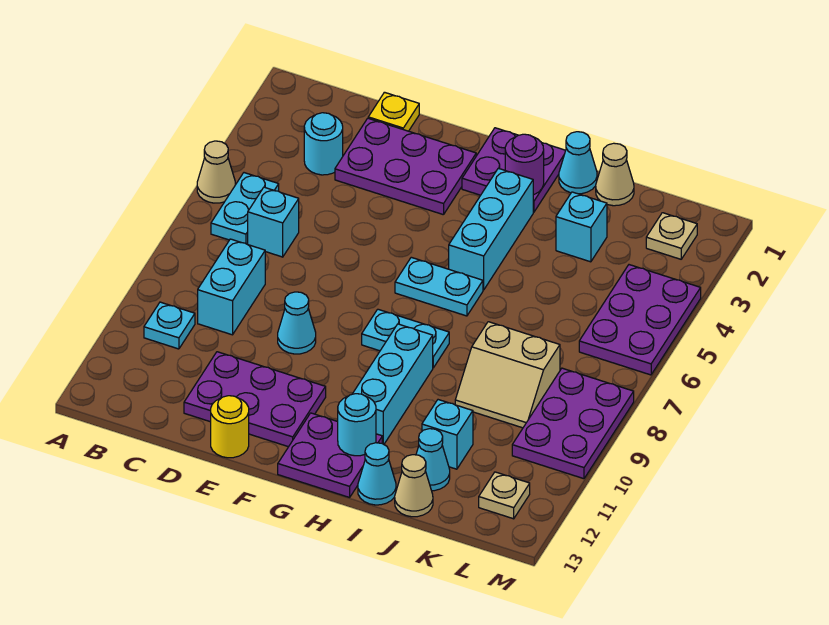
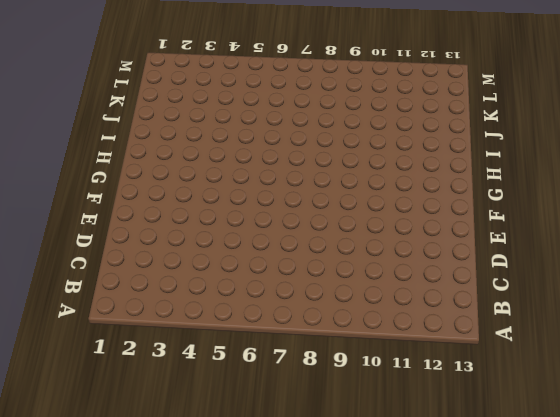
none -> tan 1x1 cone [197,141,235,203]
none -> cyan 1x2 plate [211,173,279,244]
none -> cyan 1x1 plate [144,302,195,349]
none -> cyan 1x1 round brick [304,113,343,175]

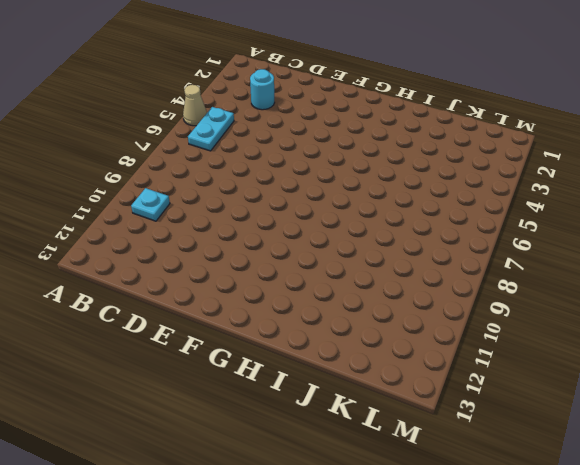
none -> cyan 1x1 brick [248,187,299,257]
none -> cyan 1x2 brick [198,239,265,335]
none -> yellow 1x1 plate [368,92,419,131]
none -> purple 2x3 plate [335,118,476,215]

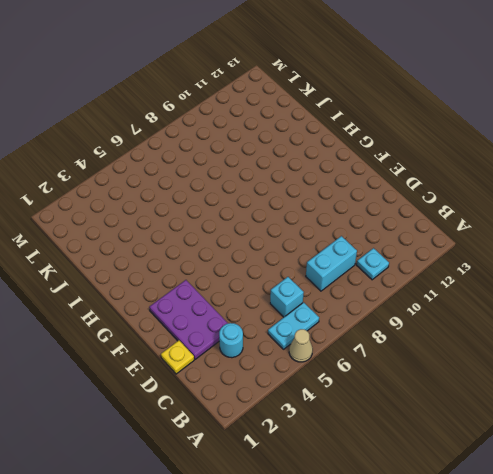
none -> purple 2x3 plate [184,352,326,447]
none -> cyan 1x1 cone [278,292,316,354]
none -> yellow 1x1 round brick [211,396,249,458]
none -> purple 2x2 plate [462,128,566,212]

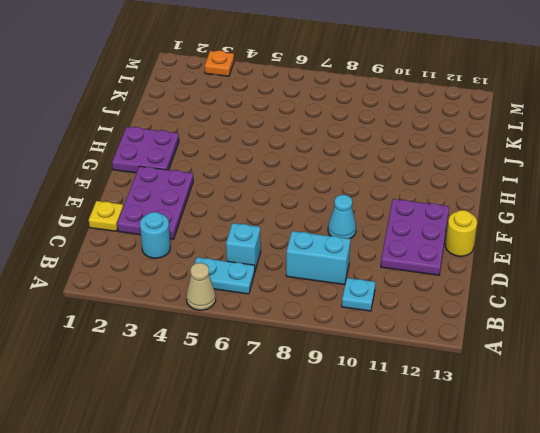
orange 1x1 plate [205,50,234,76] -> none
none -> cyan 1x2 plate [395,257,483,316]
none -> cyan 1x2 plate [362,309,449,368]
none -> purple 2x2 plate [278,413,382,497]
none -> cyan 1x3 brick [449,168,533,290]

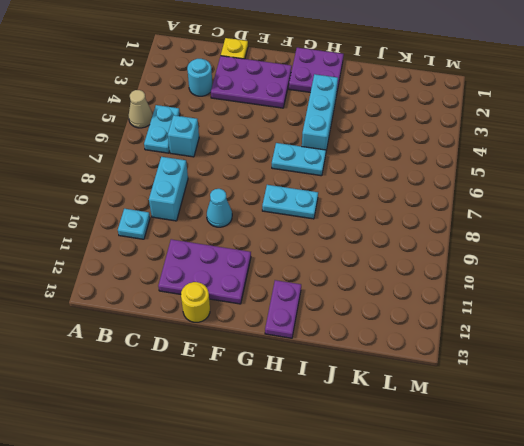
purple 1x2 plate [265,280,301,338] -> purple 2x2 plate [278,413,382,497]
none -> cyan 1x3 brick [353,324,433,444]
none -> cyan 1x1 cone [559,132,597,194]
none -> cyan 1x1 cone [358,443,396,505]
none -> tan 1x1 cone [596,143,634,206]

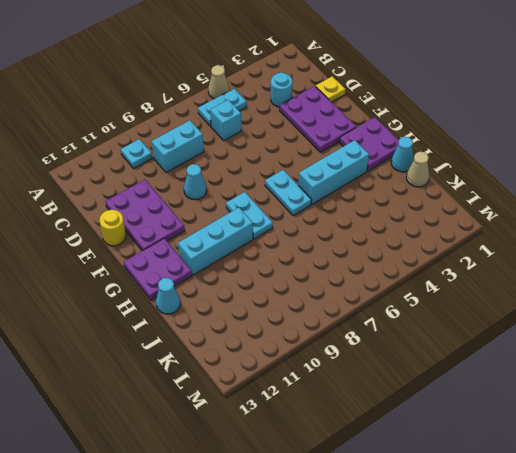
none -> cyan 1x1 brick [556,192,607,262]
none -> tan 2x2 slope [455,322,560,428]
none -> cyan 1x1 brick [422,400,473,469]
none -> cyan 1x1 cone [416,429,450,491]

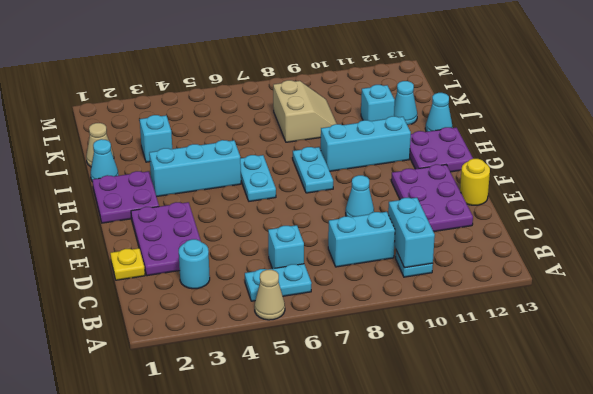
cyan 1x2 brick [388,198,435,268] -> none
none -> tan 1x1 cone [395,455,433,517]
none -> tan 1x1 plate [646,213,697,259]
none -> purple 2x3 plate [579,265,701,375]
none -> purple 2x3 plate [512,368,634,479]

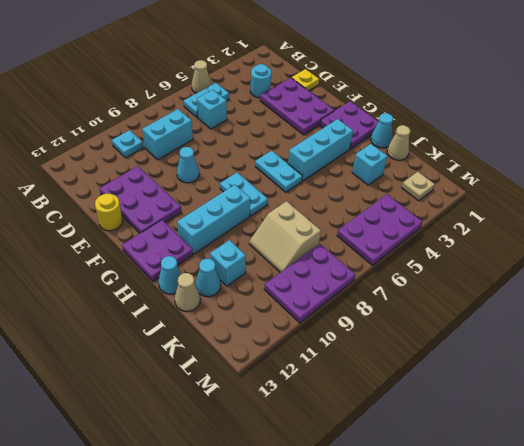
none -> tan 1x1 plate [479,472,530,519]
none -> purple 1x1 round brick [505,134,544,195]
none -> cyan 1x1 round brick [338,394,376,456]

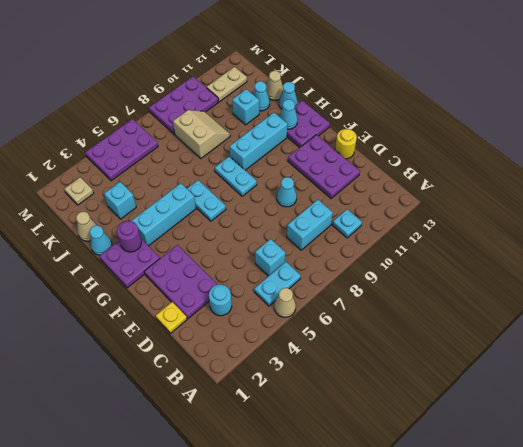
cyan 1x1 cone [279,99,298,129] -> cyan 1x1 round brick [338,394,376,456]
tan 1x2 plate [206,67,247,102] -> tan 1x1 plate [479,472,530,519]

